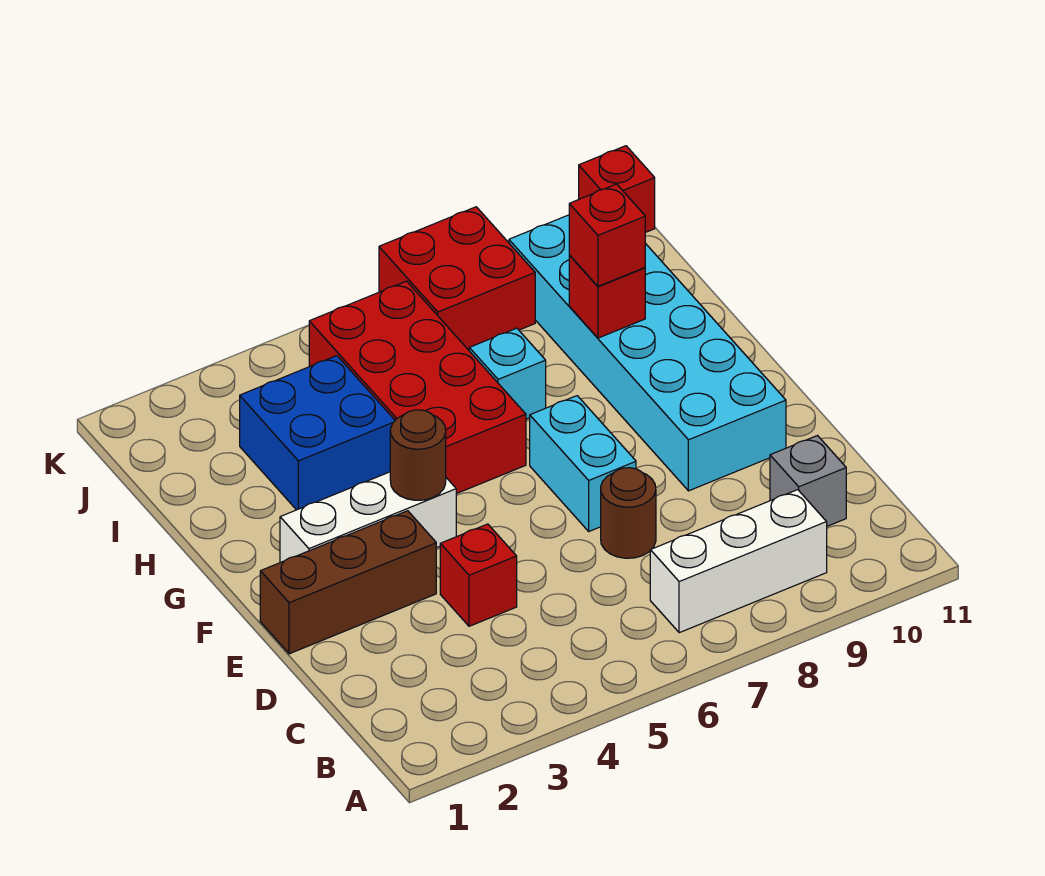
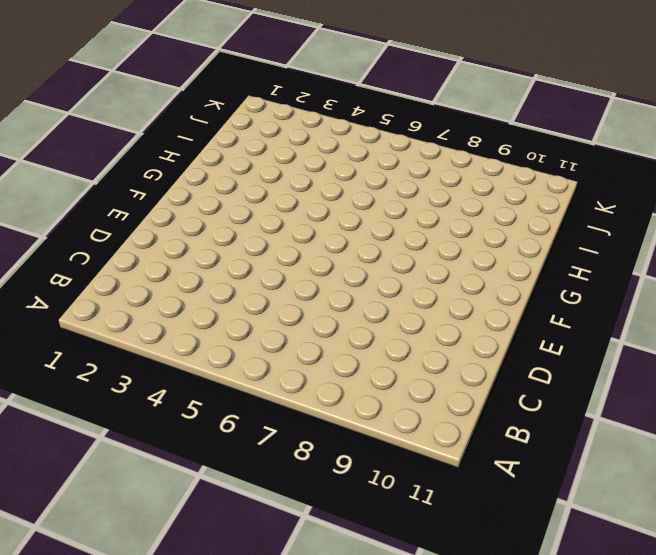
none -> white 1x3 brick [650,490,827,633]
none -> grey 1x1 brick [770,436,846,526]
none -> red 1x1 brick [440,524,517,626]

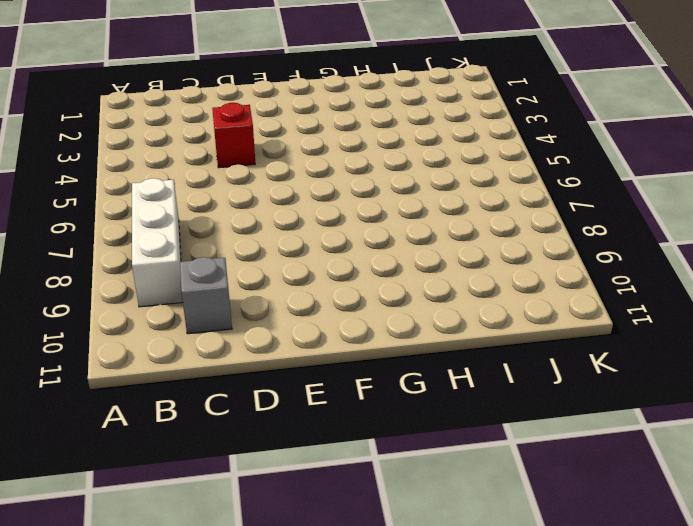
none -> brown 1x1 round brick [601,468,656,558]
none -> brown 1x3 brick [260,511,436,654]
none -> cyan 1x2 brick [530,396,636,531]

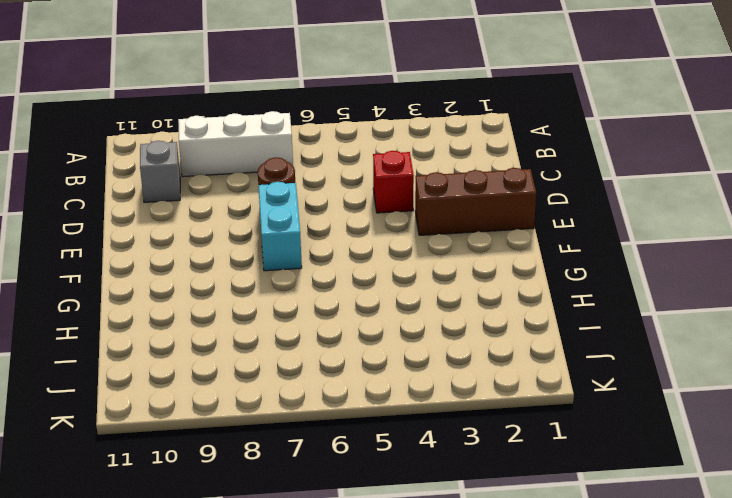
none -> cyan 2x6 brick [509,215,786,491]
none -> white 1x3 brick [280,472,456,563]
none -> red 2x4 brick [309,281,526,494]

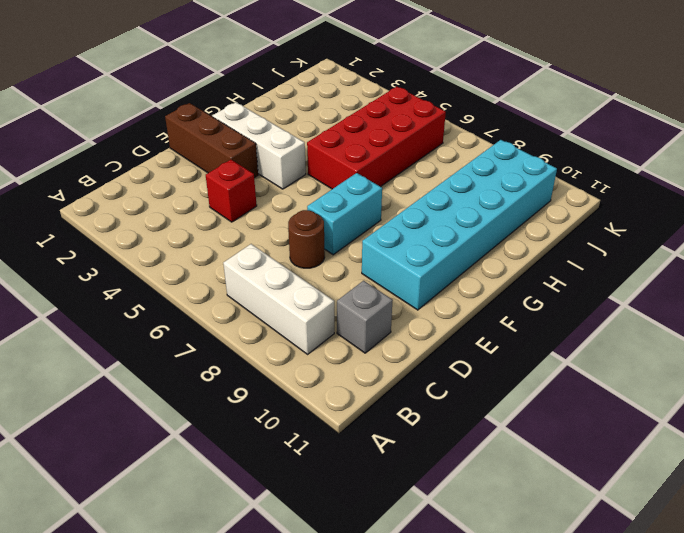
none -> blue 2x2 brick [240,356,395,510]
none -> cyan 1x1 brick [469,328,546,419]
none -> red 2x2 brick [379,207,535,350]

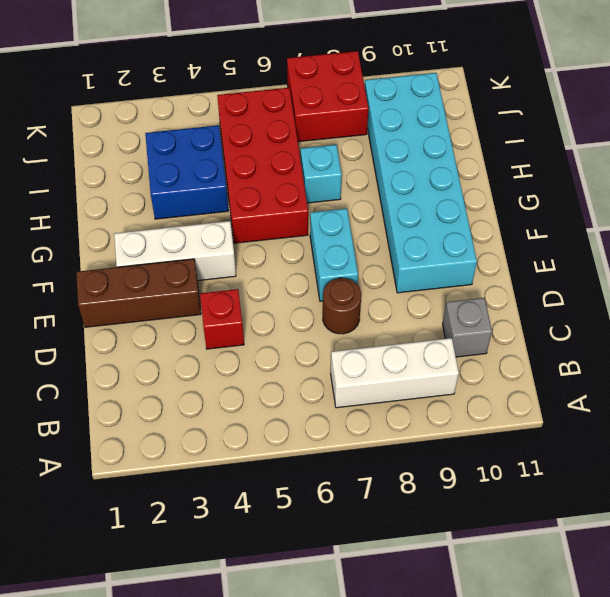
none -> red 1x1 brick [579,146,655,233]
none -> brown 1x1 round brick [390,410,446,500]
none -> red 1x1 brick [569,255,645,338]

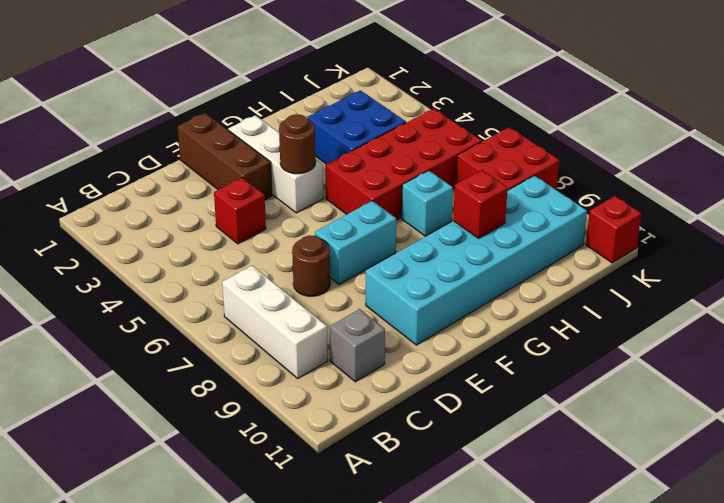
none -> red 1x1 brick [569,184,645,286]

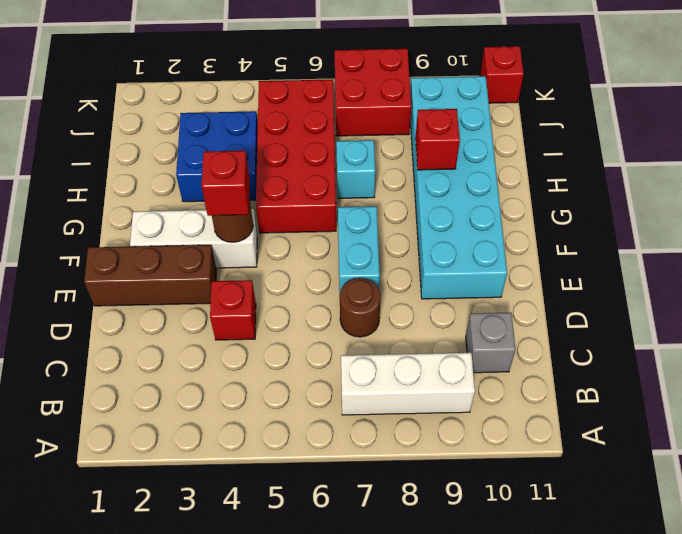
red 1x1 brick [201,151,250,216] -> red 1x1 brick moved to [569,184,645,286]

